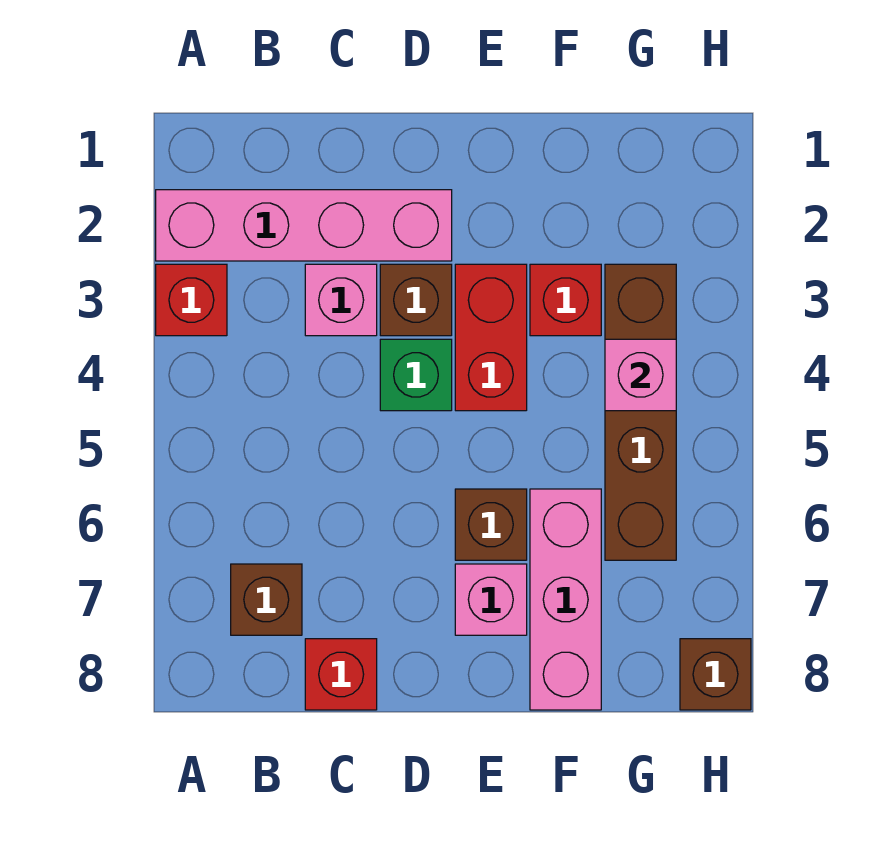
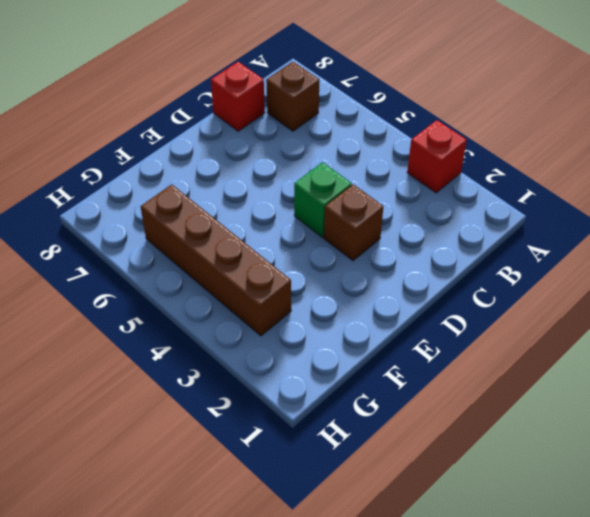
none -> pink 1x4 brick [156,190,452,261]
none -> pink 1x1 brick [305,264,377,336]
none -> red 1x2 brick [455,264,527,411]

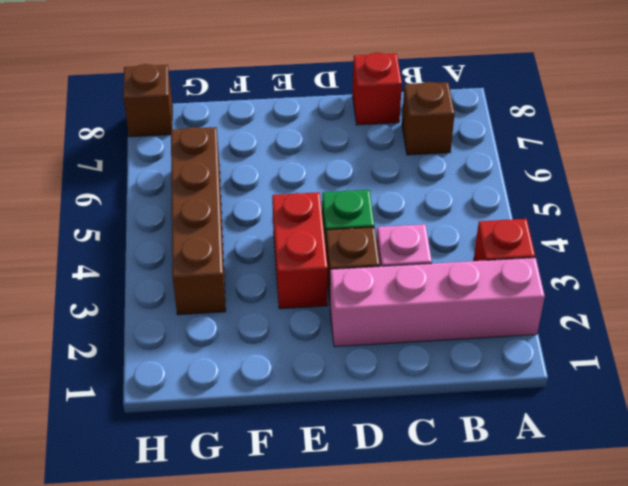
none -> brown 1x1 brick [455,489,527,560]
none -> pink 1x1 brick [455,564,527,635]
none -> red 1x1 brick [530,264,601,336]

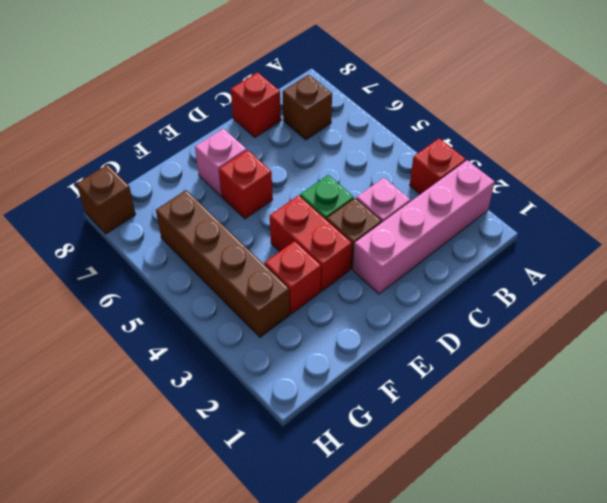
red 1x1 brick [219,150,273,219] -> brown 1x1 brick [455,489,527,560]
none -> pink 1x3 brick [530,489,601,710]
none -> pink 1x1 brick [605,339,676,411]

